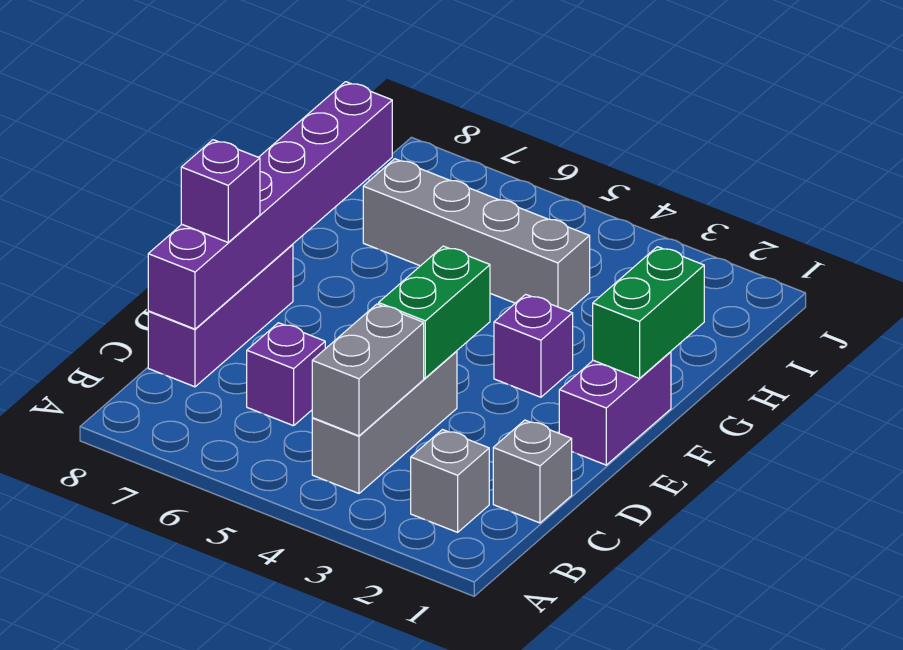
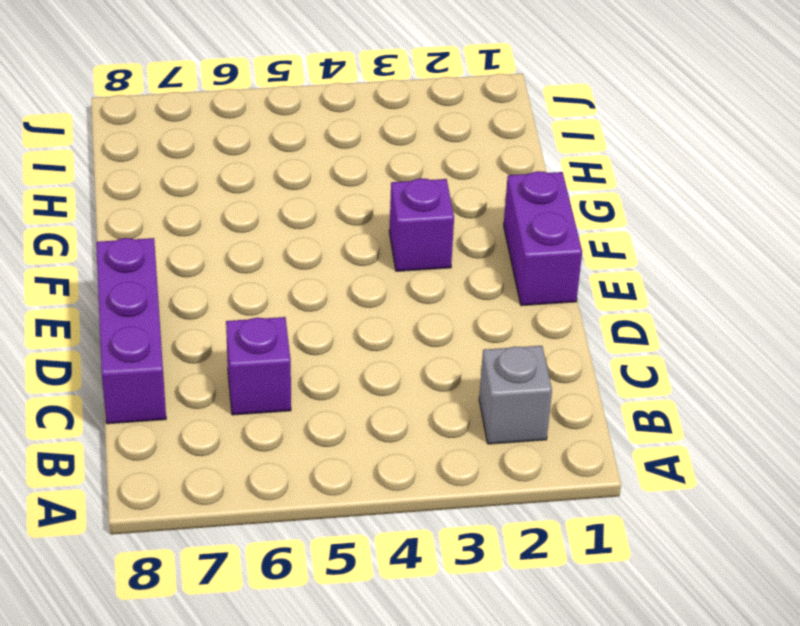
none -> grey 1x3 brick [312,351,457,493]
none -> grey 1x1 brick [493,420,572,523]
none -> grey 1x4 brick [363,159,590,311]

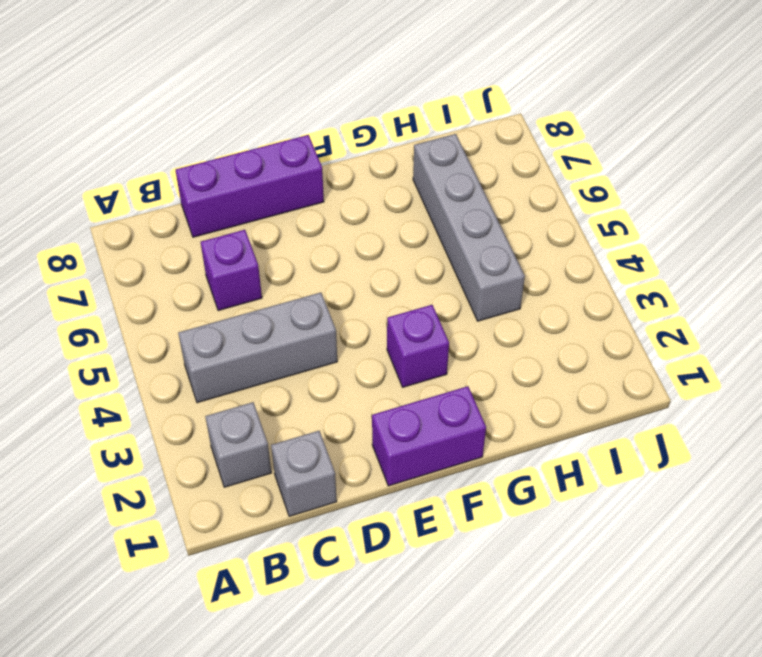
none -> grey 1x2 brick [312,304,424,436]
none -> purple 1x6 brick [148,82,392,329]
none -> green 1x2 brick [379,246,490,378]

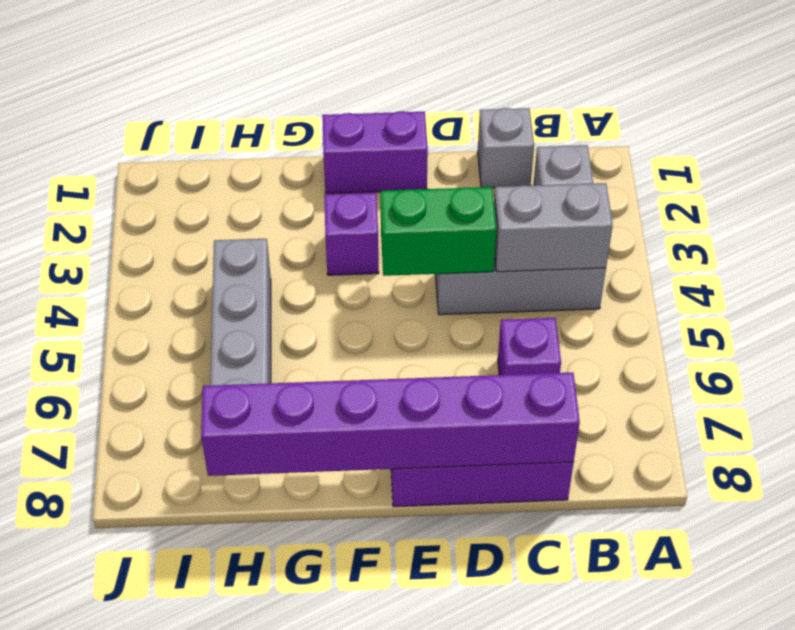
none -> green 1x2 brick [593,247,704,379]
none -> purple 1x1 brick [181,140,260,242]

